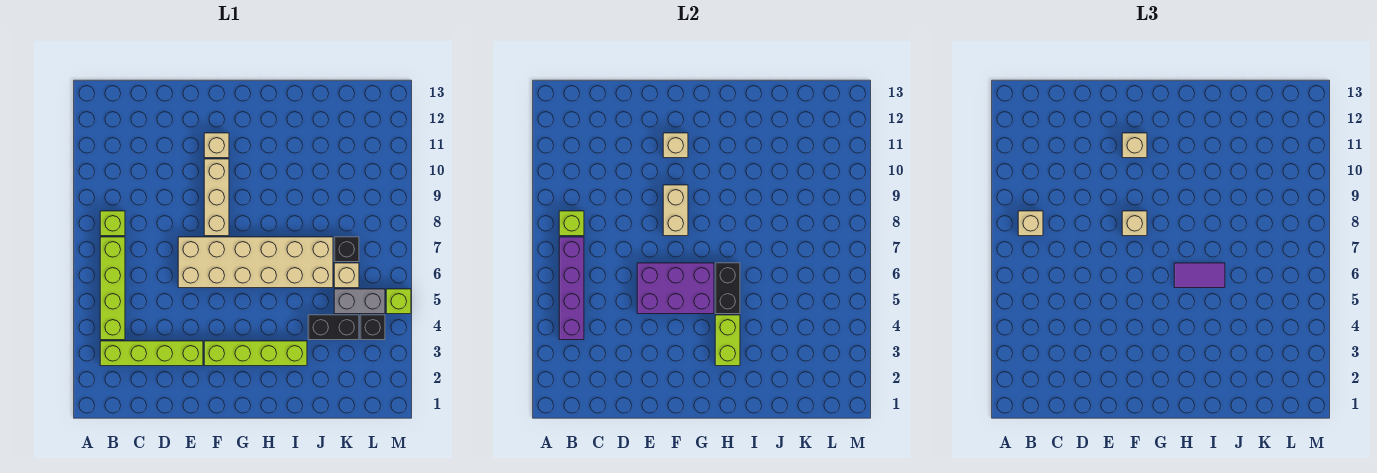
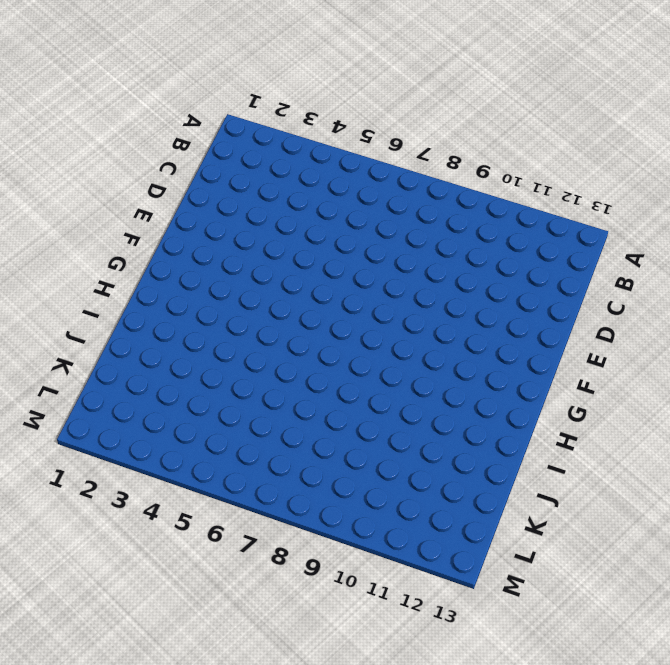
none -> lime 1x4 brick [100,341,203,366]
none -> lime 1x4 brick [100,237,125,340]
none -> lime 1x1 brick [100,211,125,236]

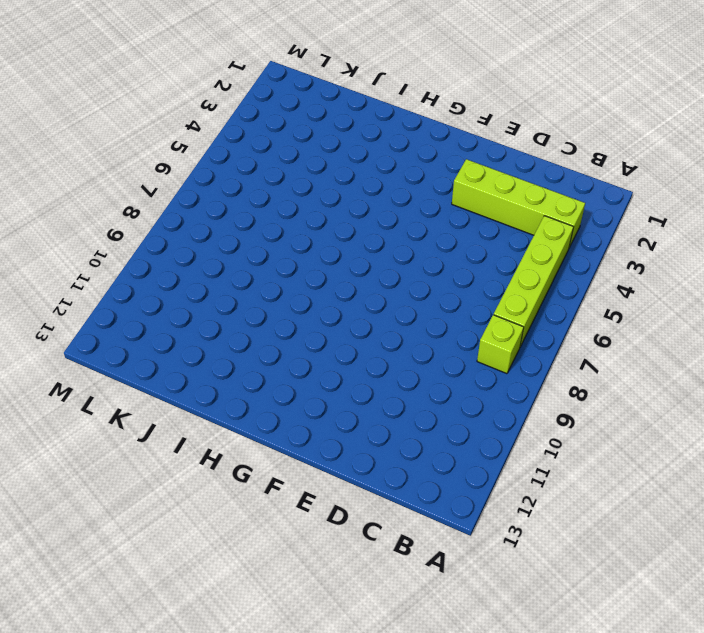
none -> tan 2x6 brick [178,237,333,288]
none -> lime 1x4 brick [204,341,307,366]
none -> tan 1x3 brick [204,159,229,236]

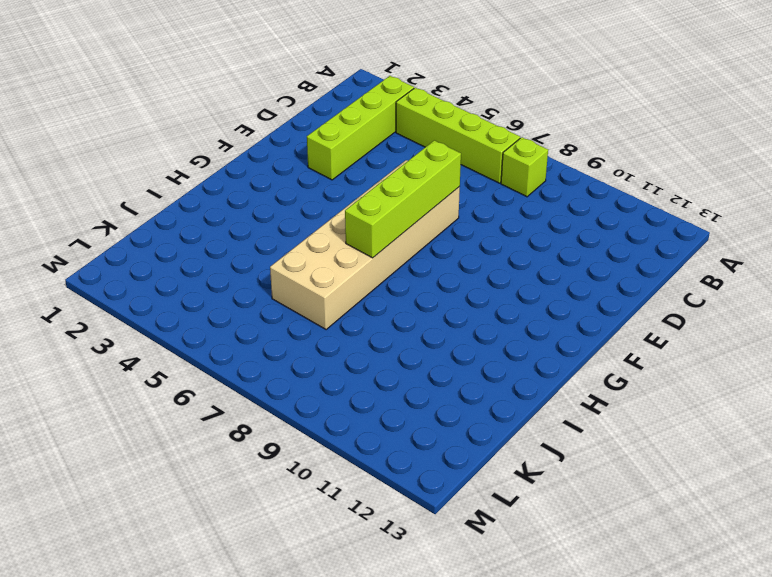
lime 1x4 brick [345,140,461,258] -> lime 1x4 brick moved to [204,341,307,366]
none -> tan 1x3 brick [204,159,229,236]
none -> tan 1x1 brick [204,133,229,158]
none -> black 1x2 brick [308,315,359,340]

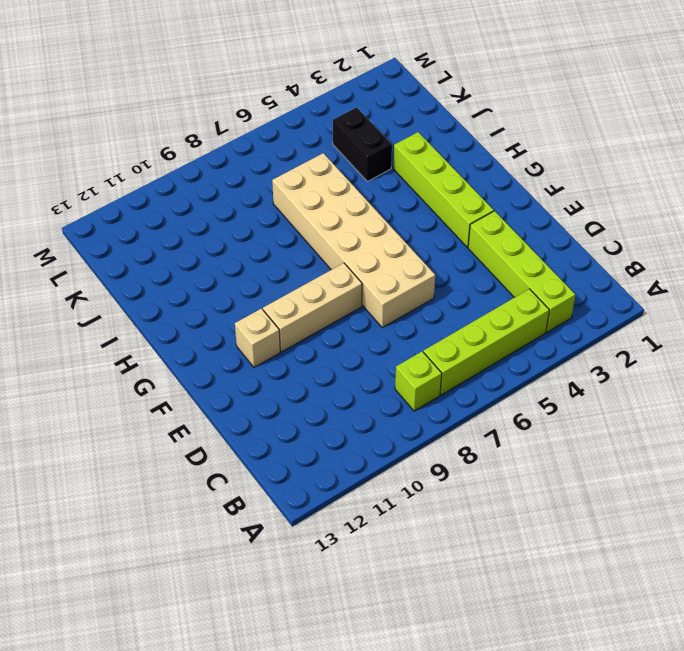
none -> grey 1x2 brick [334,289,385,314]
none -> tan 1x1 brick [334,263,359,288]
none -> black 1x1 brick [334,237,359,262]

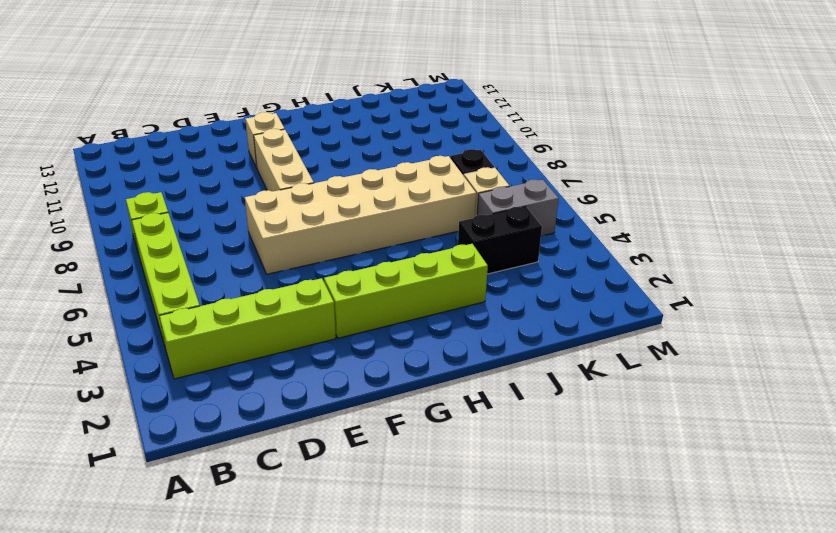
none -> black 1x1 brick [360,315,385,340]
none -> lime 1x1 brick [386,289,411,314]
none -> purple 1x4 brick [559,237,584,340]

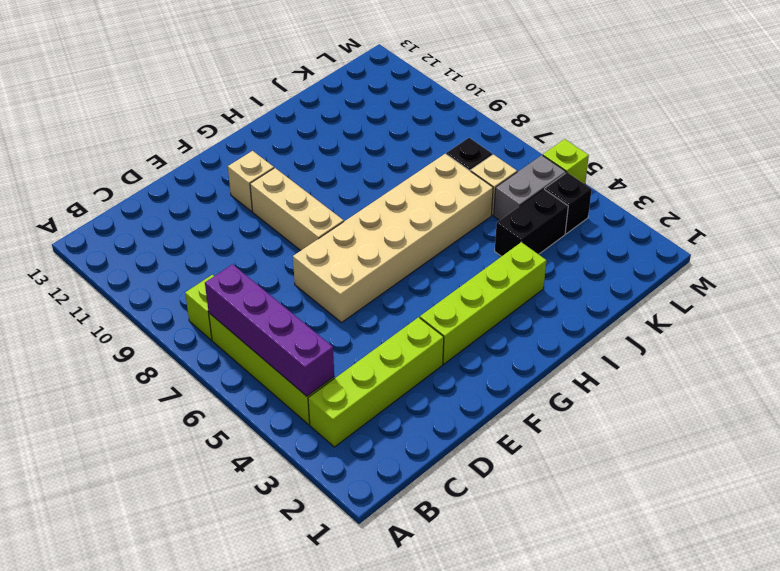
none -> lime 1x1 brick [559,211,584,236]
none -> purple 2x3 brick [637,263,714,314]
none -> tan 1x2 brick [663,185,688,236]

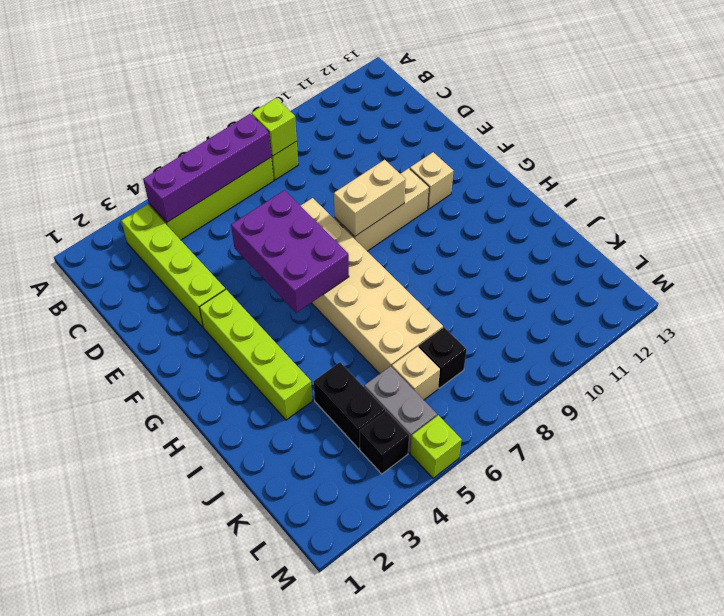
none -> tan 1x1 brick [663,133,688,158]
none -> lime 1x2 brick [715,315,740,366]
none -> black 1x2 brick [715,263,740,314]

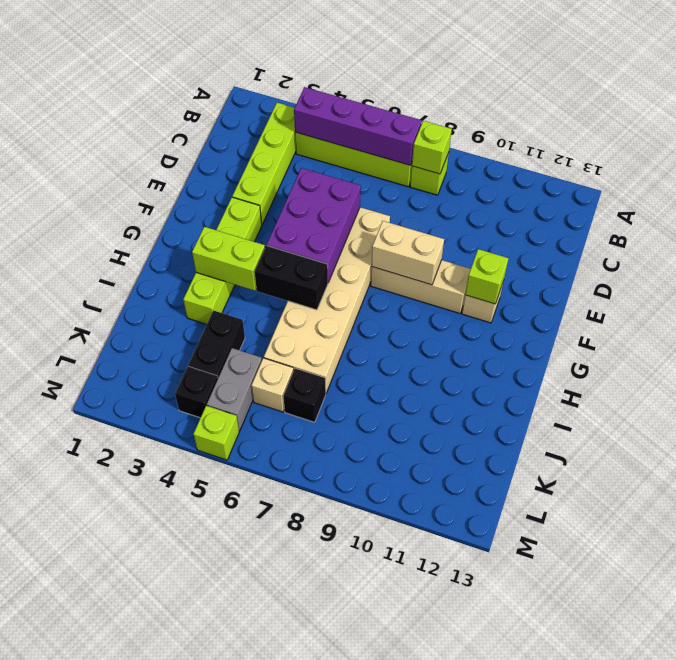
lime 1x1 brick [465,249,509,304] -> tan 1x1 brick [663,133,688,158]
none -> tan 1x1 brick [1018,211,1043,236]
none -> tan 1x1 brick [1122,211,1147,236]
none -> tan 1x1 brick [1122,133,1147,158]

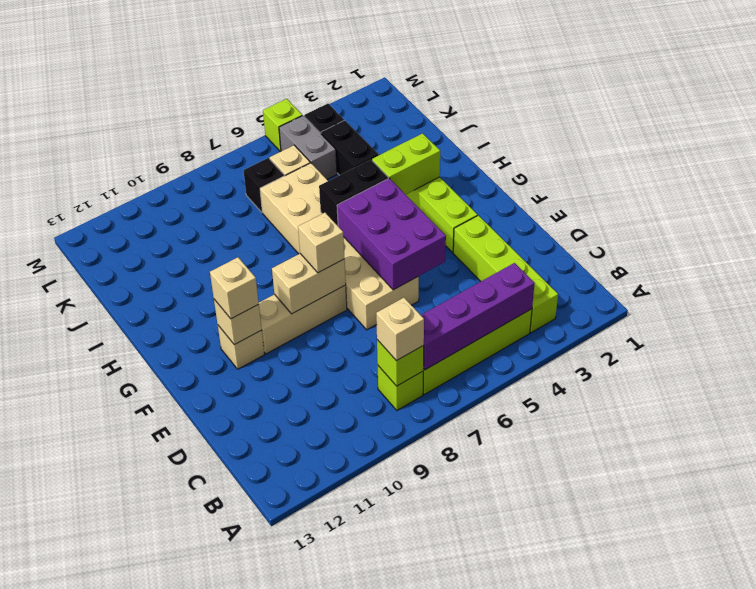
none -> purple 1x2 tile [1174,263,1225,288]

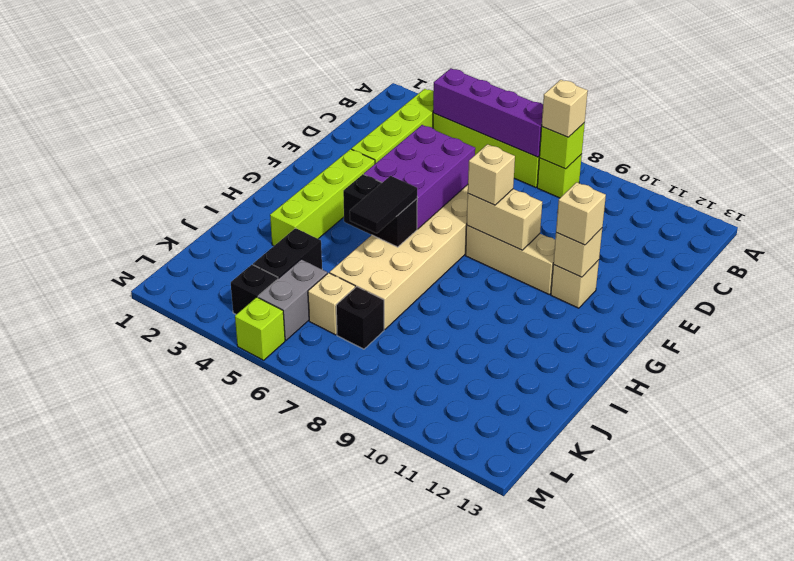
black 1x2 tile [350,176,417,233] -> purple 1x2 tile [1174,263,1225,288]
none -> lime 1x2 brick [715,315,740,366]

